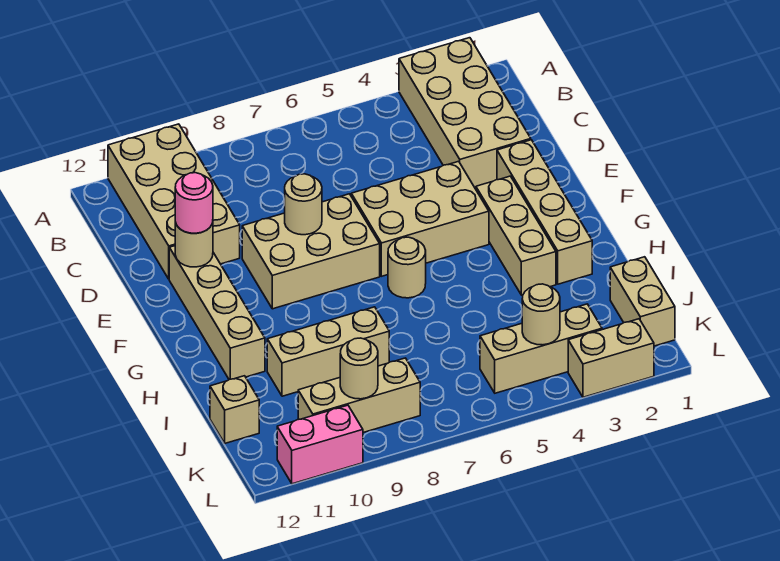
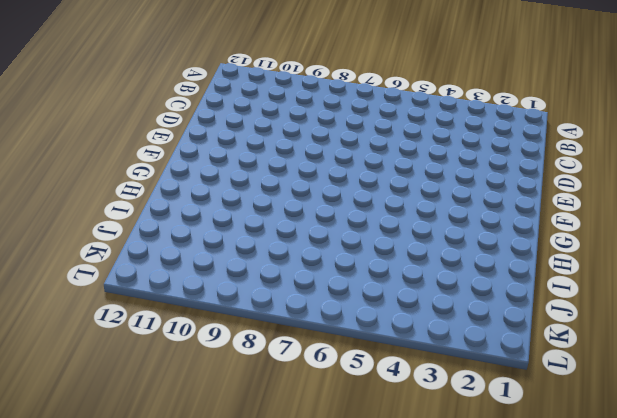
none -> tan 2x4 brick [399,38,531,188]
none -> tan 2x4 brick [108,124,240,279]
none -> tan 1x4 brick [497,140,592,284]

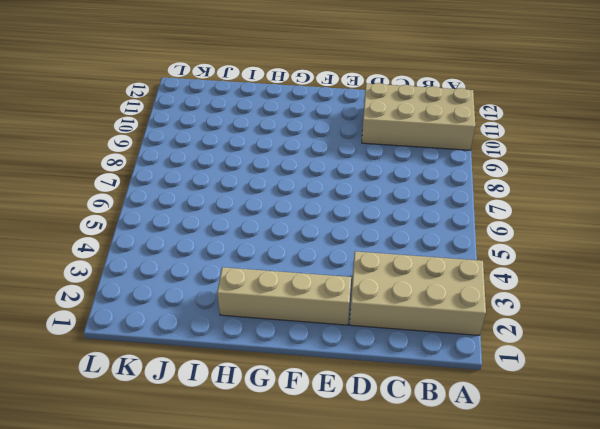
none -> tan 2x3 brick [351,161,489,276]
none -> tan 2x3 brick [242,194,380,309]
none -> tan 1x4 brick [169,246,265,380]

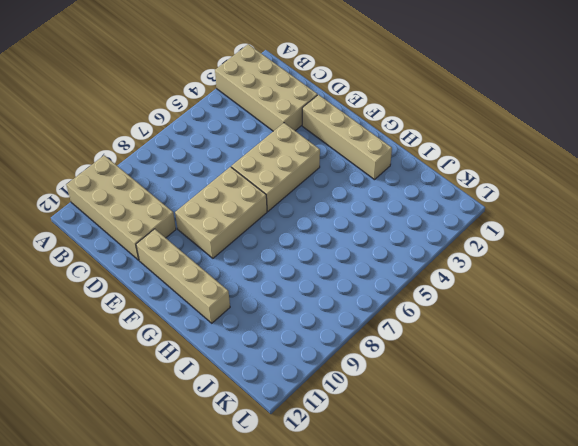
none -> tan 1x3 brick [476,176,556,295]
none -> tan 1x1 round brick [388,237,426,298]
none -> tan 1x3 brick [267,307,389,396]

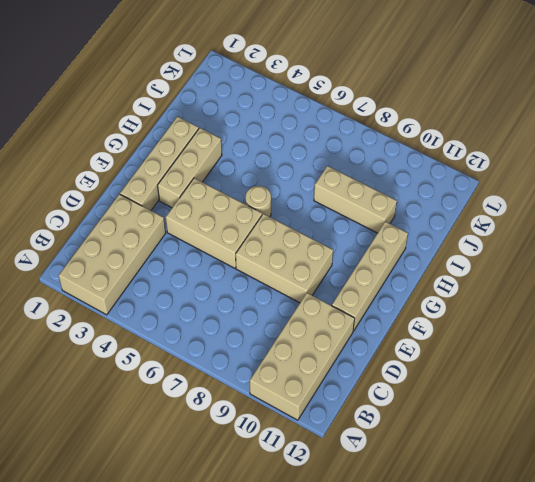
none -> tan 1x2 brick [610,257,675,346]
none -> tan 1x1 brick [210,376,259,443]
none -> tan 1x3 brick [480,304,602,393]

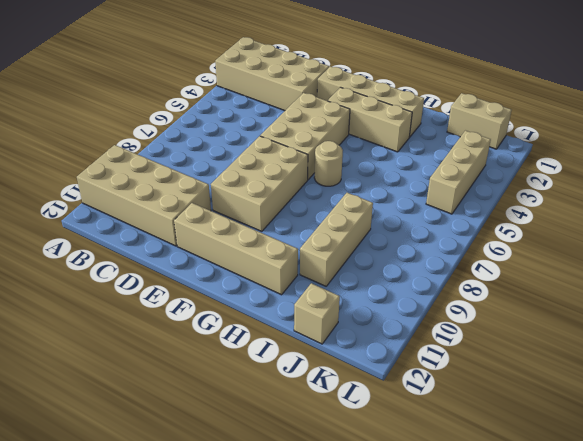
none -> tan 1x3 brick [298,358,420,433]
none -> tan 1x2 brick [568,319,654,397]
none -> pink 1x2 brick [277,405,363,484]

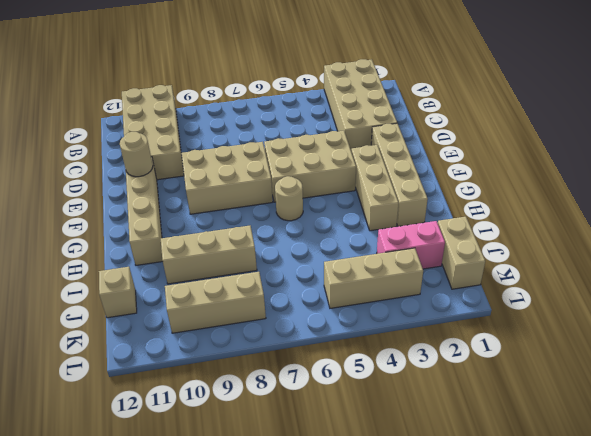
pink 1x2 brick [377,221,445,269] -> pink 1x2 brick moved to [277,405,363,484]
none -> tan 1x2 brick [568,319,654,397]
none -> tan 1x1 round brick [285,174,322,235]
none -> tan 1x1 round brick [522,284,560,345]

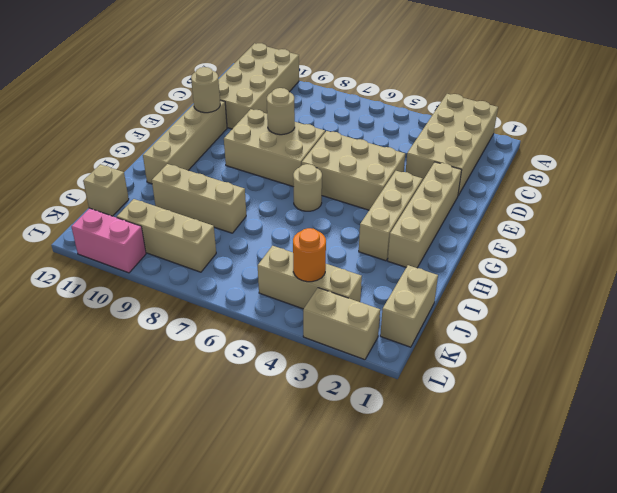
orange 1x1 round brick [293,228,326,282] -> tan 1x1 round brick [522,284,560,345]
none -> tan 1x1 round brick [340,338,378,399]
none -> pink 1x1 round brick [175,173,213,233]

